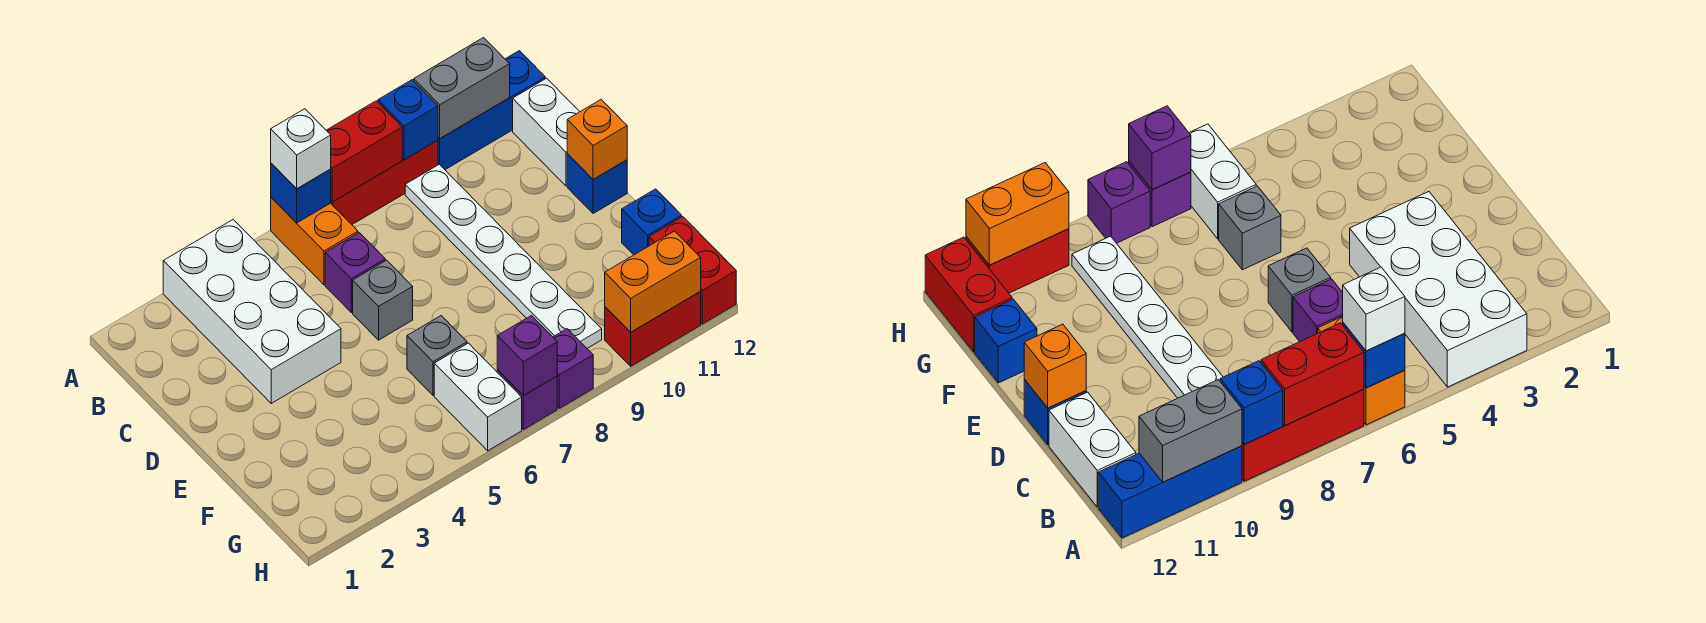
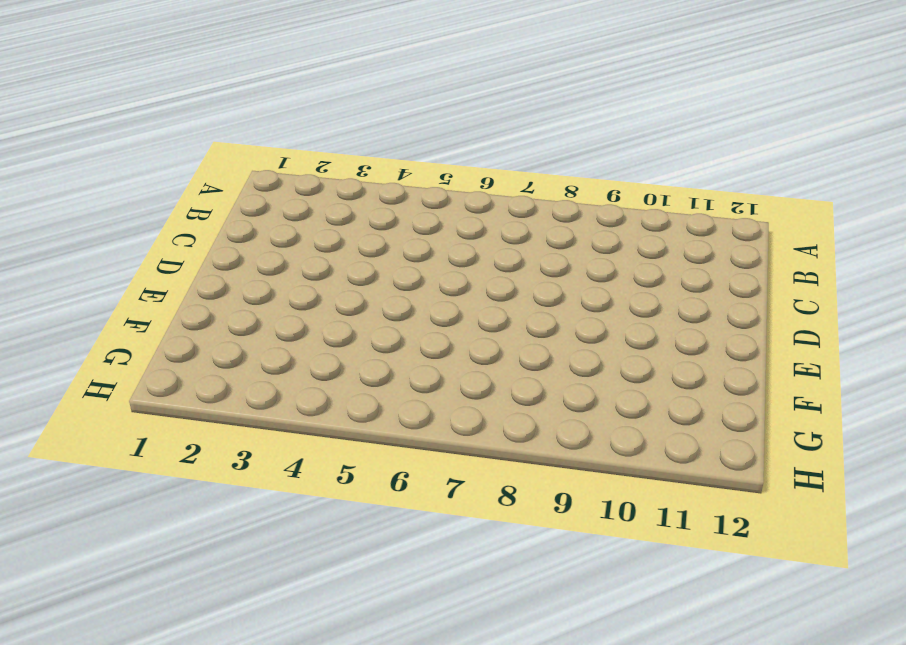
none -> white 2x4 brick [163,220,341,403]
none -> orange 1x2 brick [271,198,358,285]
none -> red 1x3 brick [331,140,438,224]

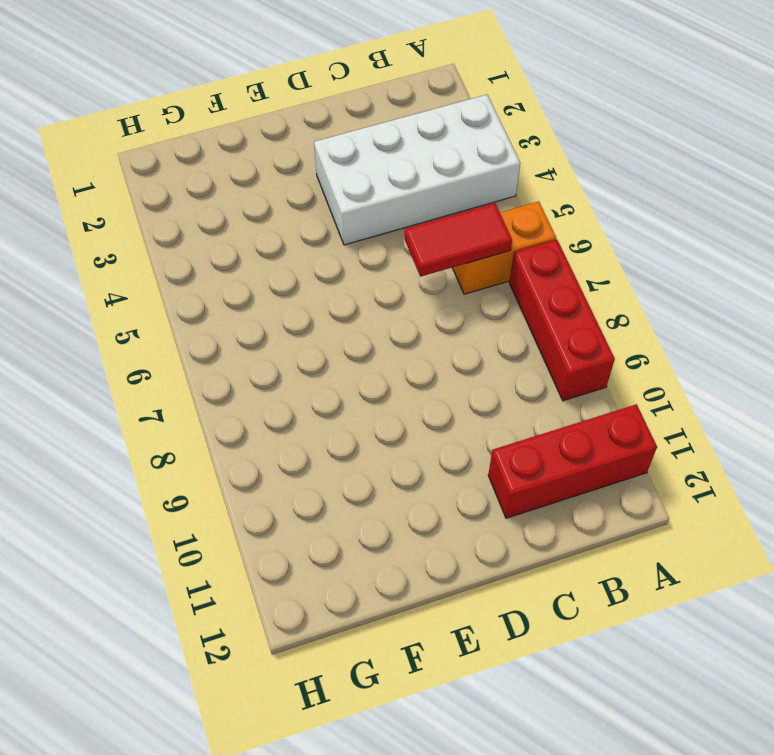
red 1x3 brick [488,404,657,518] -> blue 1x3 brick [438,51,545,170]
red 1x2 tile [405,203,512,277] -> none
none -> white 1x6 plate [405,164,602,348]
none -> white 1x2 brick [513,78,580,186]
none -> purple 1x1 brick [325,233,385,312]

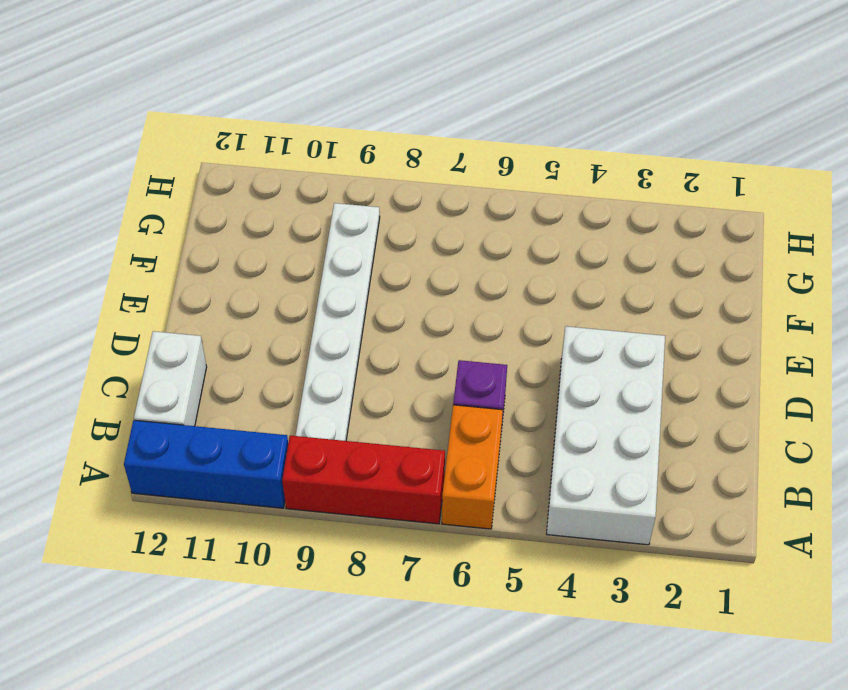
none -> grey 1x1 brick [353,260,413,340]
none -> blue 1x1 brick [567,154,627,214]
none -> grey 1x1 brick [407,316,467,395]

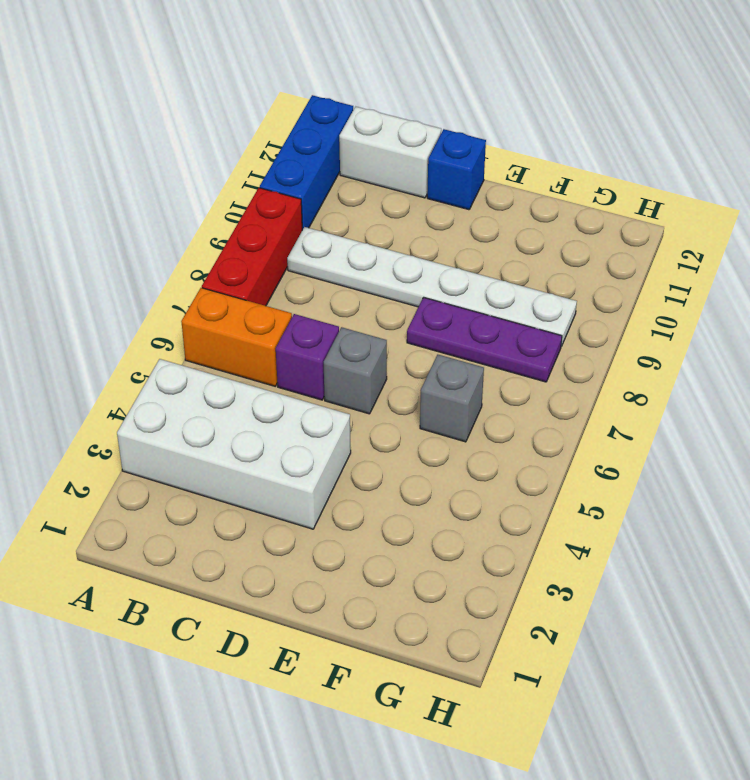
purple 1x3 plate [407,297,562,382] -> none
none -> blue 1x1 brick [622,189,682,255]
none -> white 1x2 brick [434,343,522,451]
none -> red 1x2 brick [649,217,736,324]

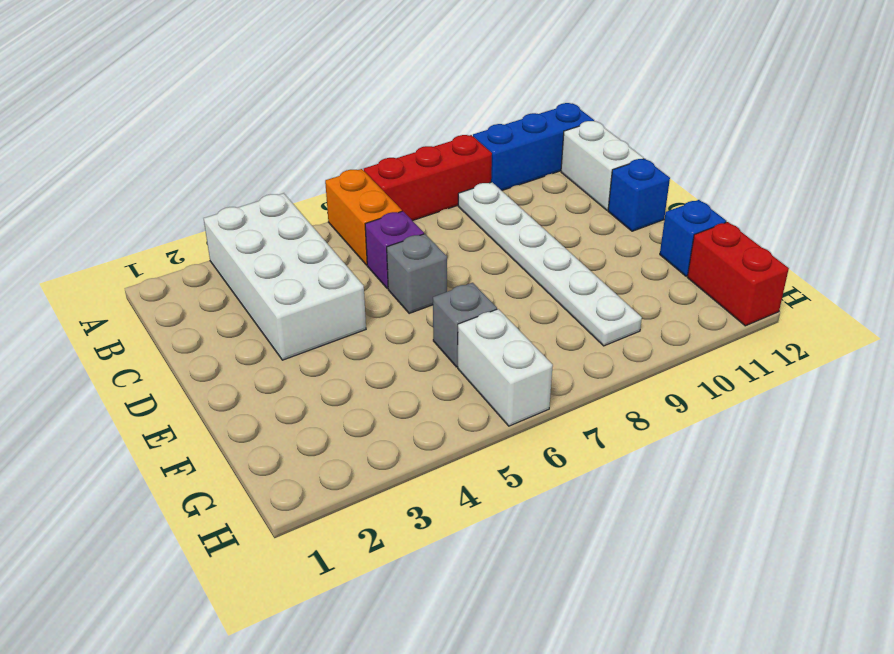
none -> purple 1x1 brick [497,370,557,430]
none -> purple 1x1 brick [553,329,593,408]
none -> red 1x2 brick [605,292,701,366]

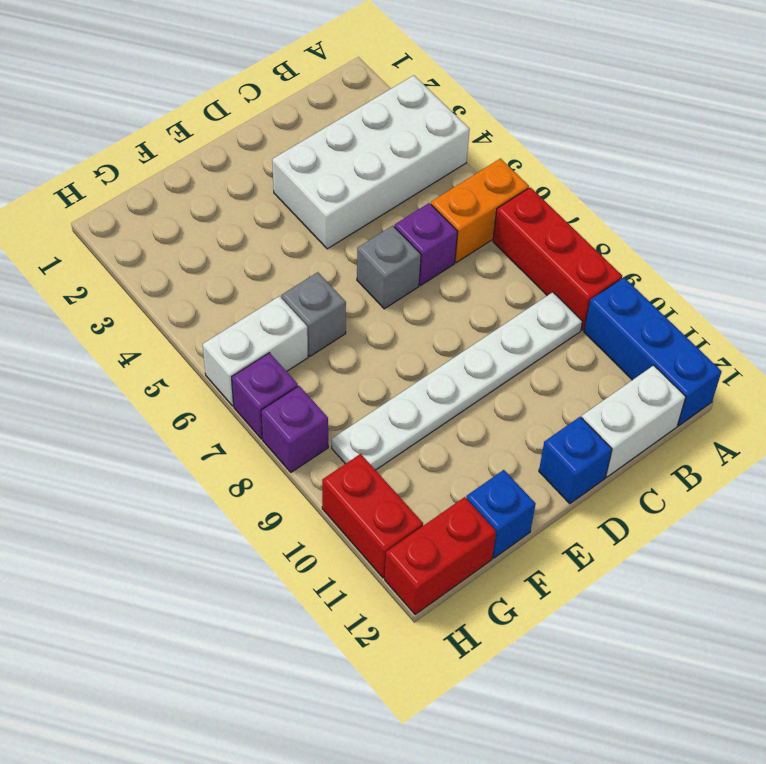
none -> blue 1x1 brick [271,163,331,223]
none -> red 1x2 brick [326,101,402,202]
none -> blue 1x1 brick [378,80,438,160]

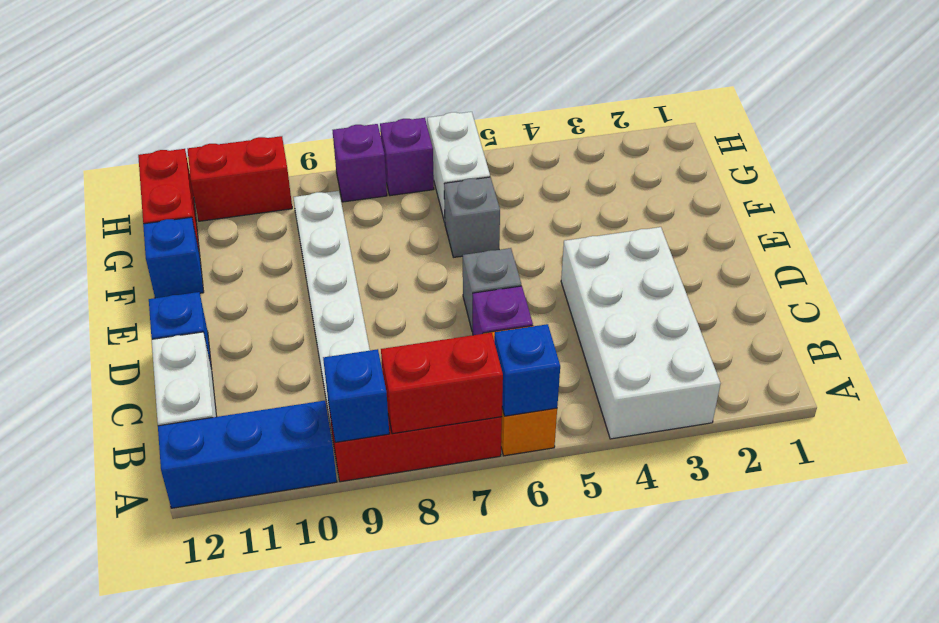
none -> grey 1x2 brick [414,38,510,138]
none -> orange 1x1 brick [567,100,627,179]
none -> purple 1x1 brick [497,316,557,396]

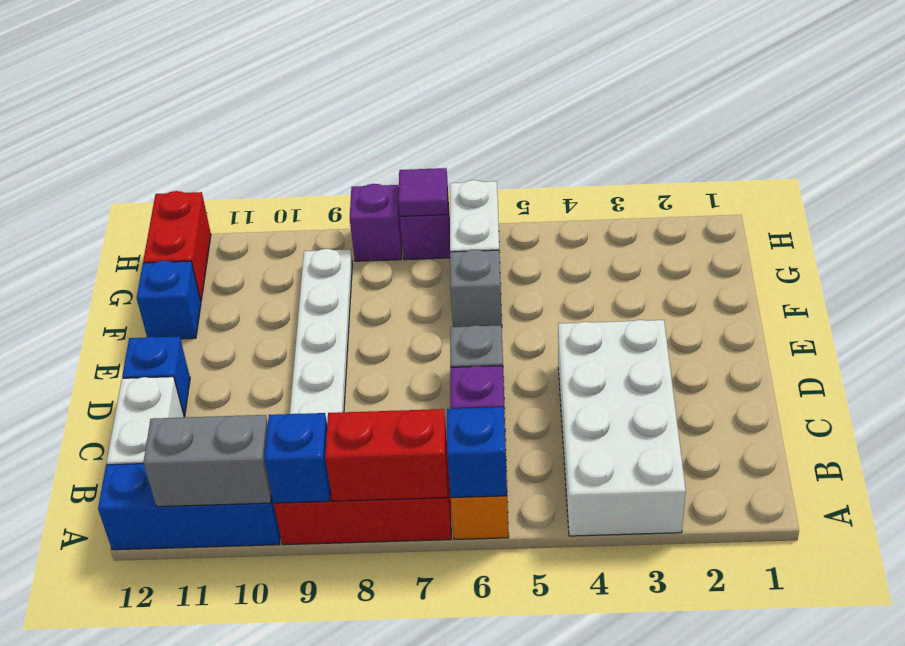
purple 1x1 tile [398,168,448,216] -> purple 1x1 brick [497,316,557,396]
none -> red 1x2 brick [605,292,701,366]
none -> orange 1x1 brick [567,100,627,179]
none -> orange 1x2 brick [605,231,701,332]

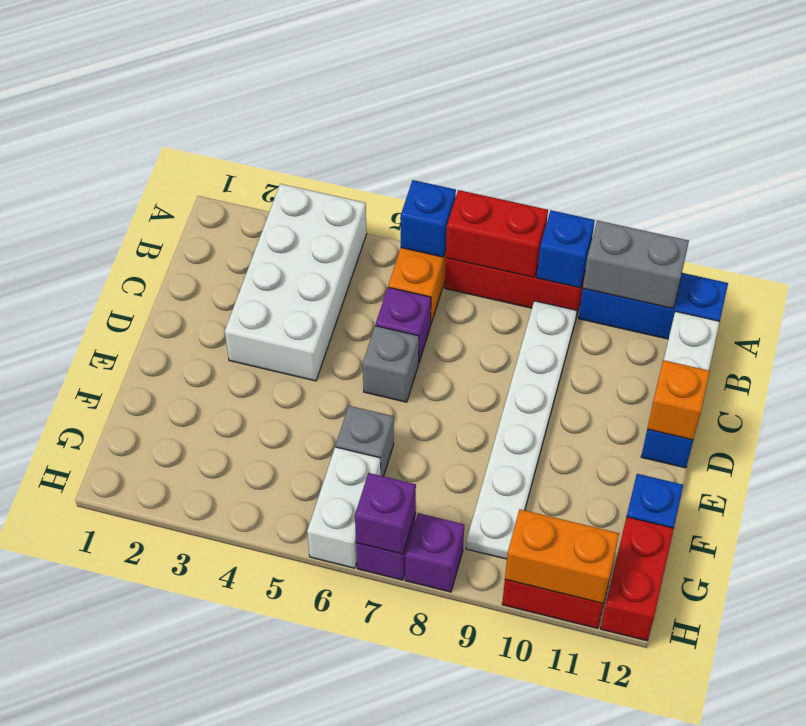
none -> white 1x1 brick [271,109,331,189]

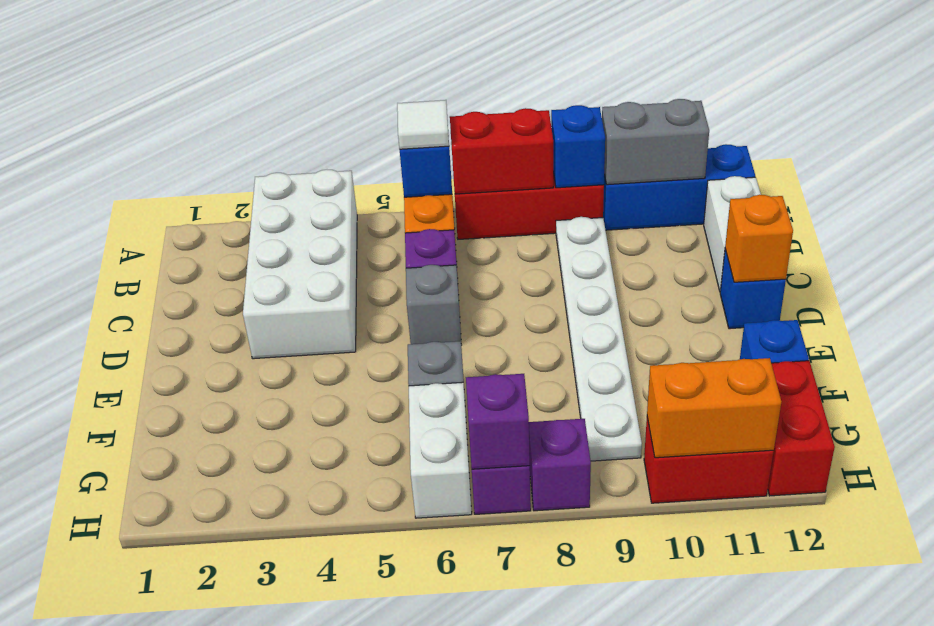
white 1x1 tile [397,100,449,149] -> white 1x1 brick [271,109,331,189]

